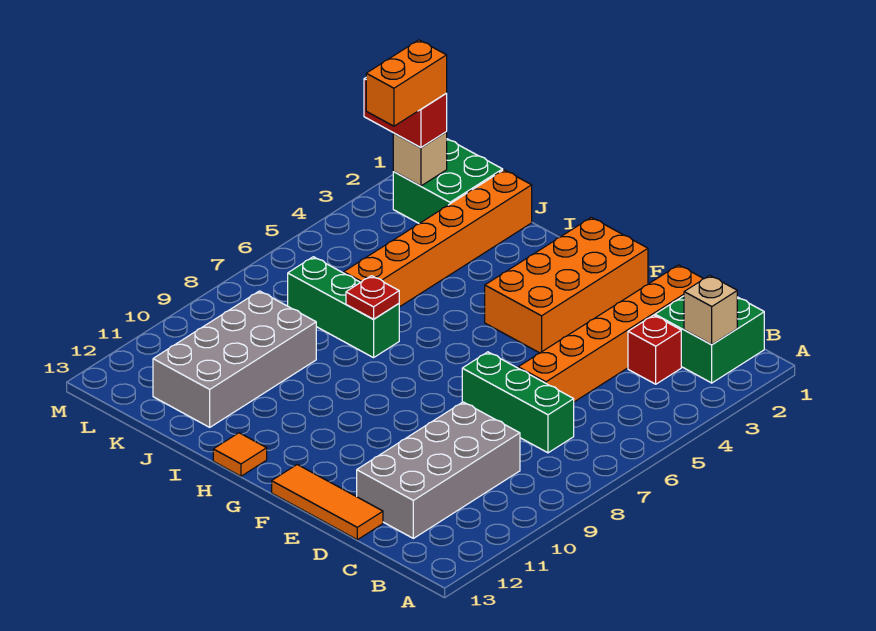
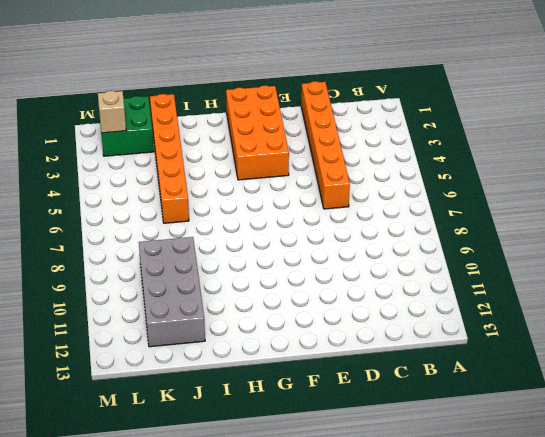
none -> green 2x2 brick [655,296,764,383]
none -> red 1x1 brick [628,315,681,384]
none -> green 1x3 brick [462,352,574,453]

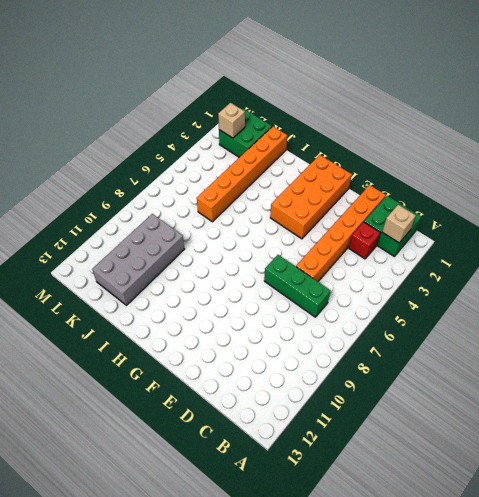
none -> grey 2x4 brick [357,402,520,538]
none -> orange 1x3 tile [272,465,383,540]
none -> orange 1x1 tile [213,433,267,476]

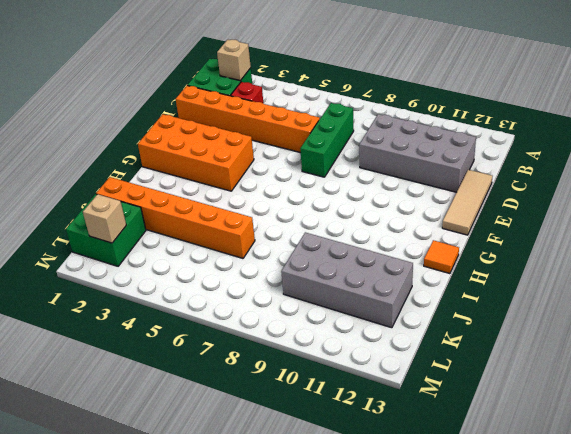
tan 1x3 tile [442,170,492,235] -> orange 1x3 tile [272,465,383,540]
none -> green 1x3 brick [288,257,399,358]
none -> red 1x1 plate [346,276,399,319]
none -> red 1x2 brick [364,78,447,147]

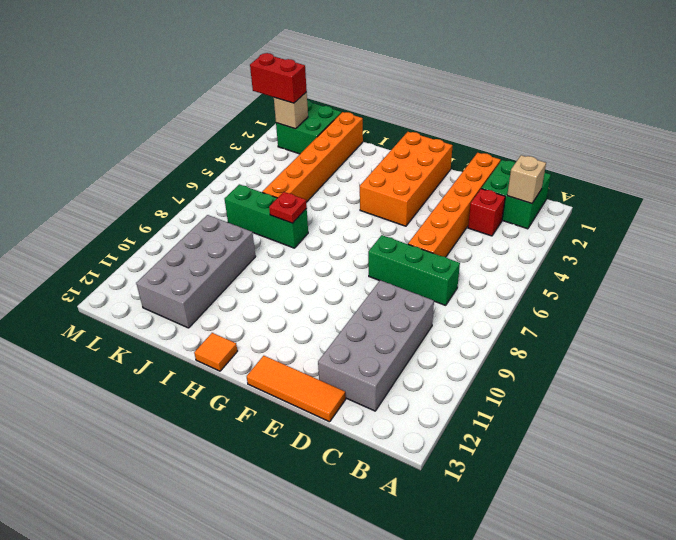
none -> orange 1x2 brick [366,40,447,126]

